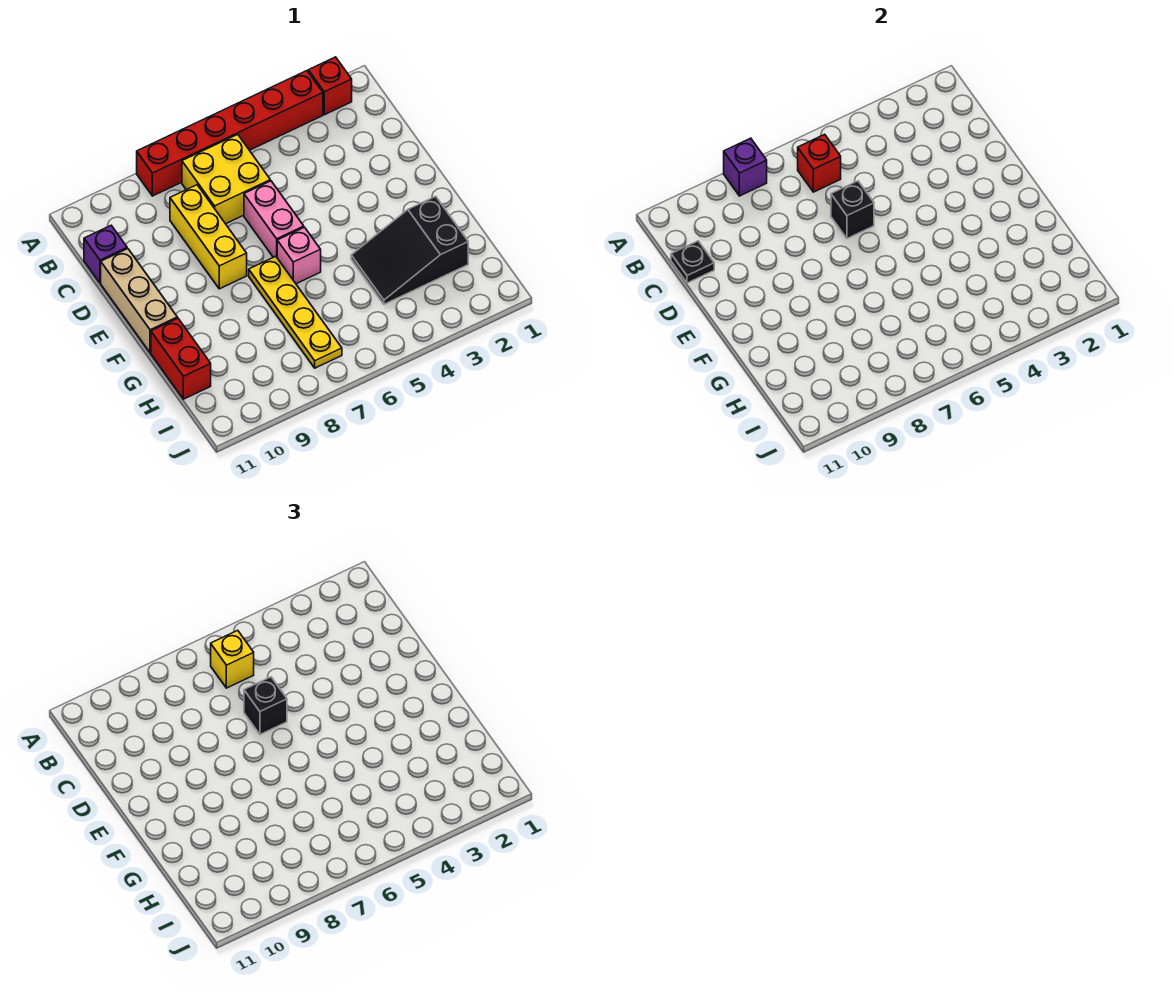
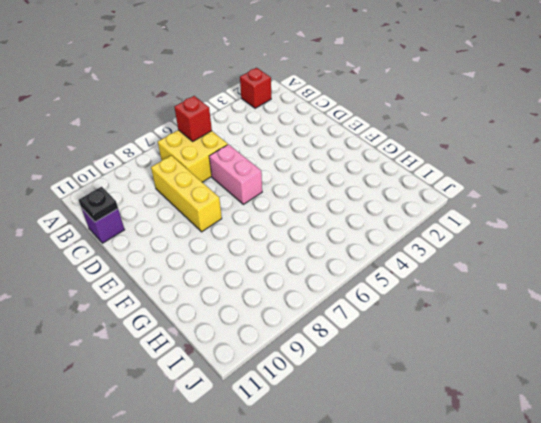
none -> red 1x6 brick [137,71,323,196]
none -> tan 1x3 brick [101,249,177,353]
none -> pink 1x1 brick [277,227,321,284]

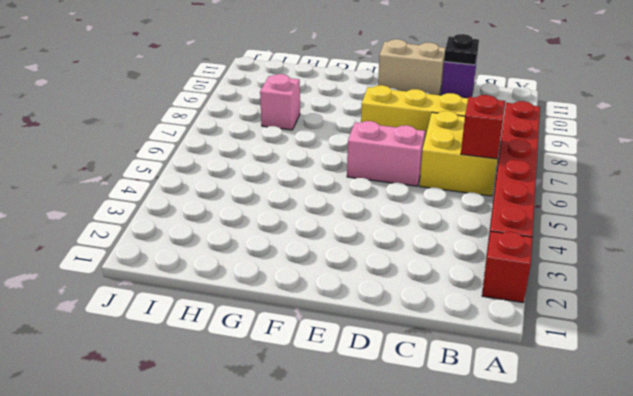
tan 1x2 brick [378,39,445,95] -> tan 1x3 brick [101,249,177,353]
pink 1x1 brick [260,74,300,130] -> pink 1x1 brick moved to [277,227,321,284]
none -> yellow 1x4 plate [249,256,342,368]
none -> black 2x3 slope [351,196,468,304]
none -> red 1x2 brick [151,318,211,399]

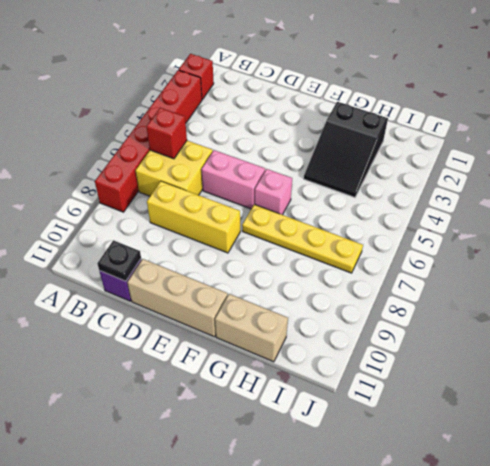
tan 1x2 brick [215,294,288,362] -> red 1x2 brick [151,318,211,399]
none -> purple 1x1 brick [724,138,767,196]
none -> black 1x1 brick [831,181,874,238]
none -> yellow 1x1 brick [211,630,254,688]

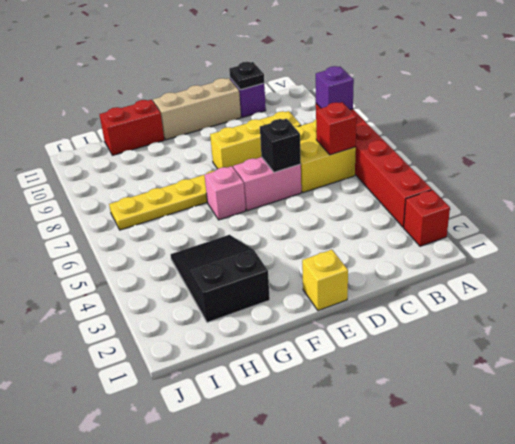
yellow 1x1 brick [302,250,348,311] -> yellow 1x1 brick moved to [211,630,254,688]
none -> black 1x1 brick [244,677,287,734]

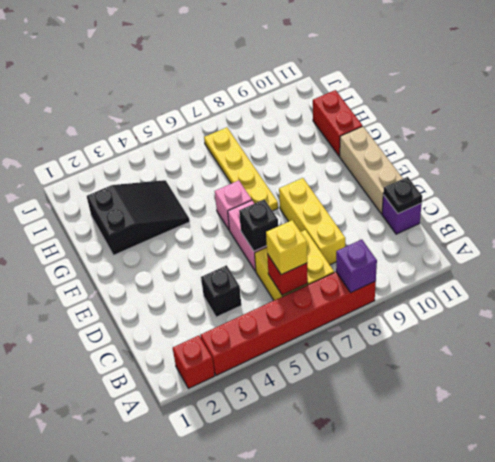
black 1x1 brick [201,265,241,317] -> black 1x1 brick moved to [244,677,287,734]

